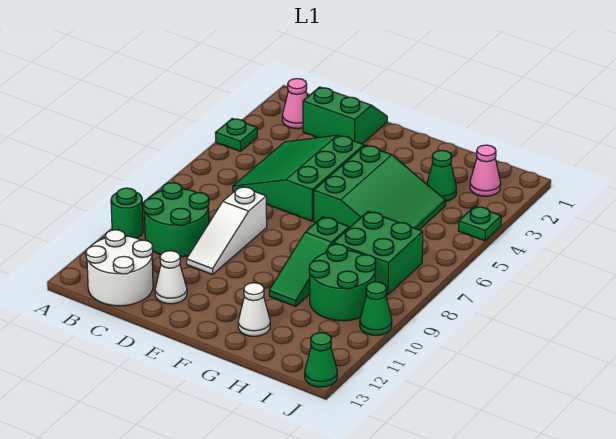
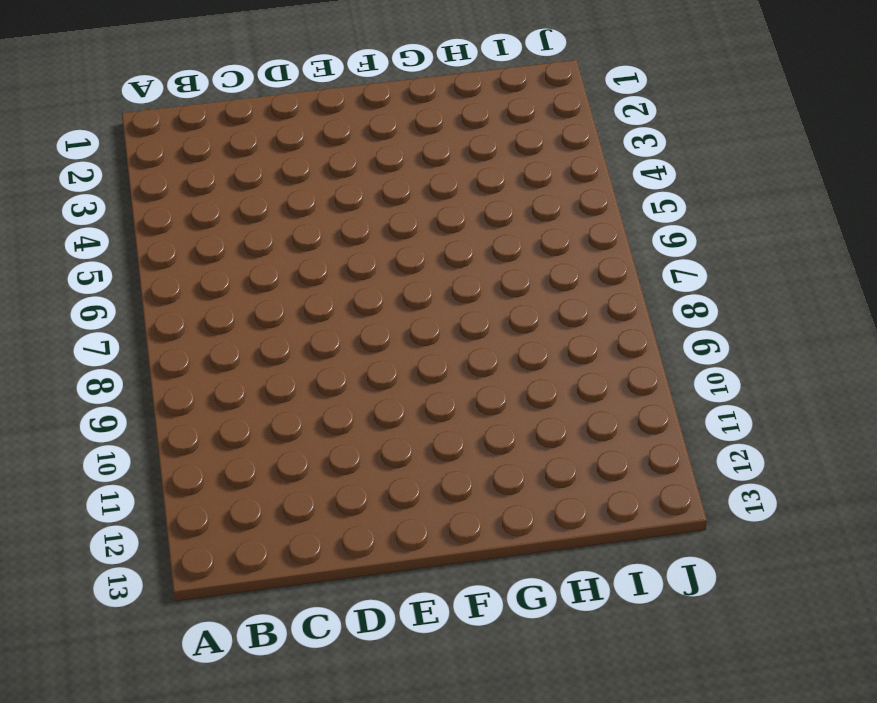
none -> green 1x1 plate [215,119,257,151]
none -> green 1x1 round brick [111,188,143,238]
none -> pink 1x1 cone [282,79,308,129]

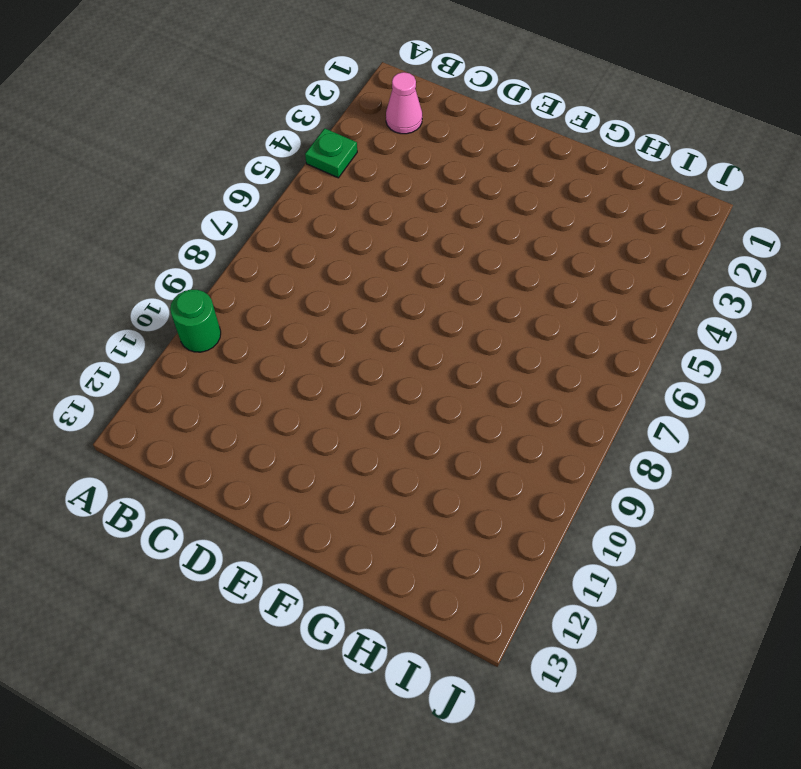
none -> green 2x2 round brick [144,183,209,257]
none -> white 2x2 round brick [86,230,153,306]
none -> green 2x2 slope [303,87,387,144]

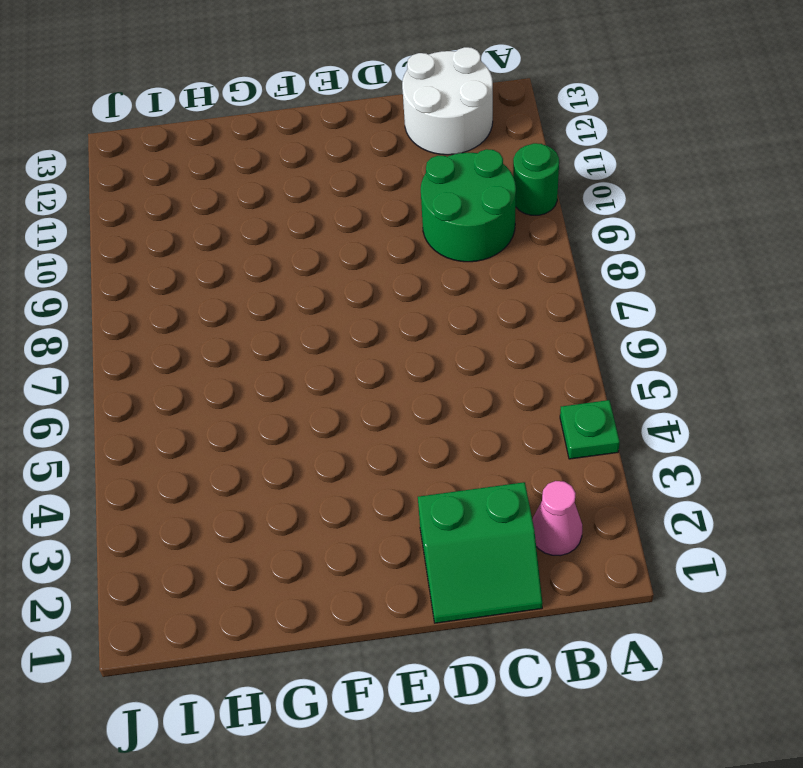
none -> green 3x3 slope [233,135,364,221]
none -> white 1x3 slope [187,186,267,274]
none -> white 1x1 cone [155,251,187,304]

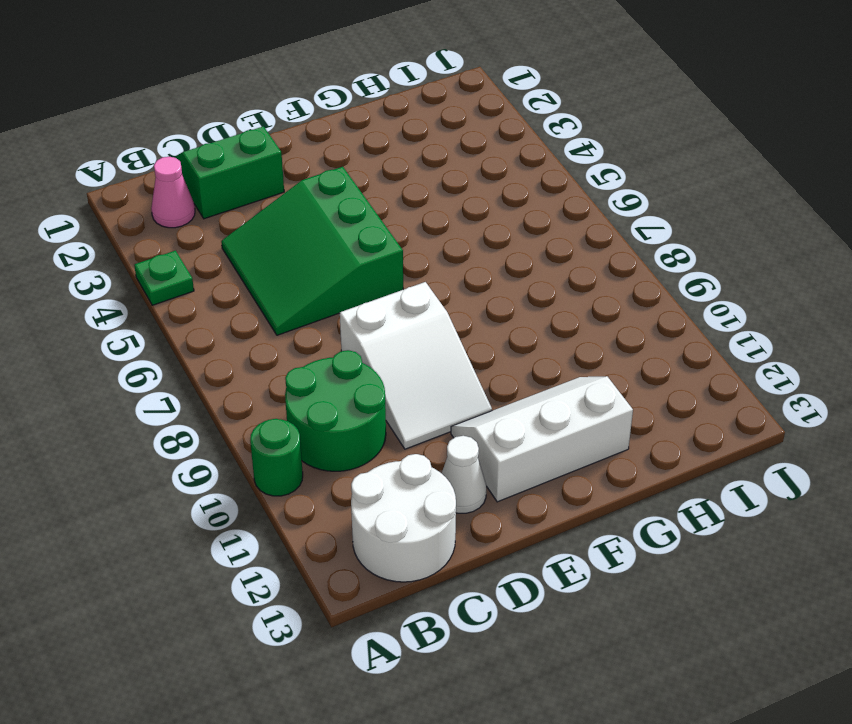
white 2x3 slope [340,282,492,449] -> white 1x3 slope [187,186,267,274]
white 2x3 slope [451,376,633,502] -> white 1x1 cone [238,283,270,336]
none -> green 3x3 slope [314,145,446,230]
none -> green 1x3 slope [269,217,349,306]
none -> green 1x1 cone [427,150,456,201]

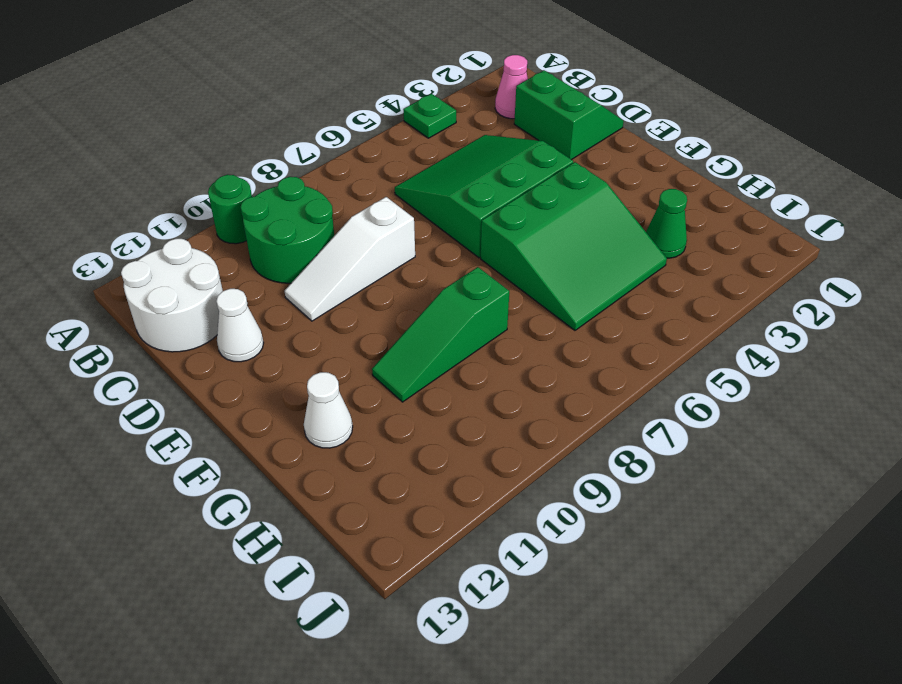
none -> green 2x2 brick [333,211,423,295]
none -> green 2x2 round brick [309,244,376,321]
none -> pink 1x1 cone [470,145,501,196]

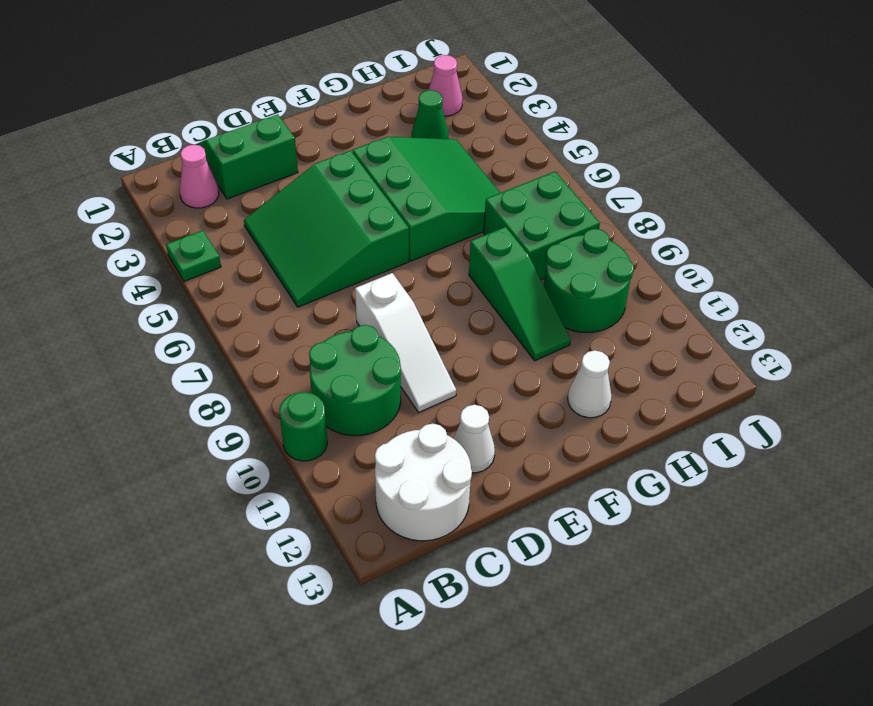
none -> green 1x1 plate [458,206,501,241]
none -> green 1x1 cone [360,282,392,335]
none -> green 1x1 cone [305,333,337,387]

